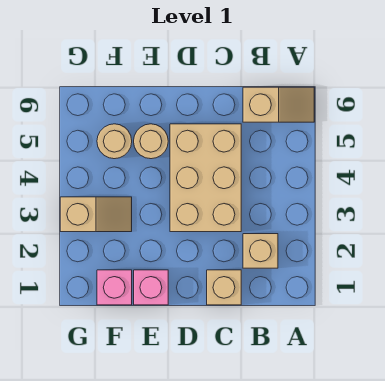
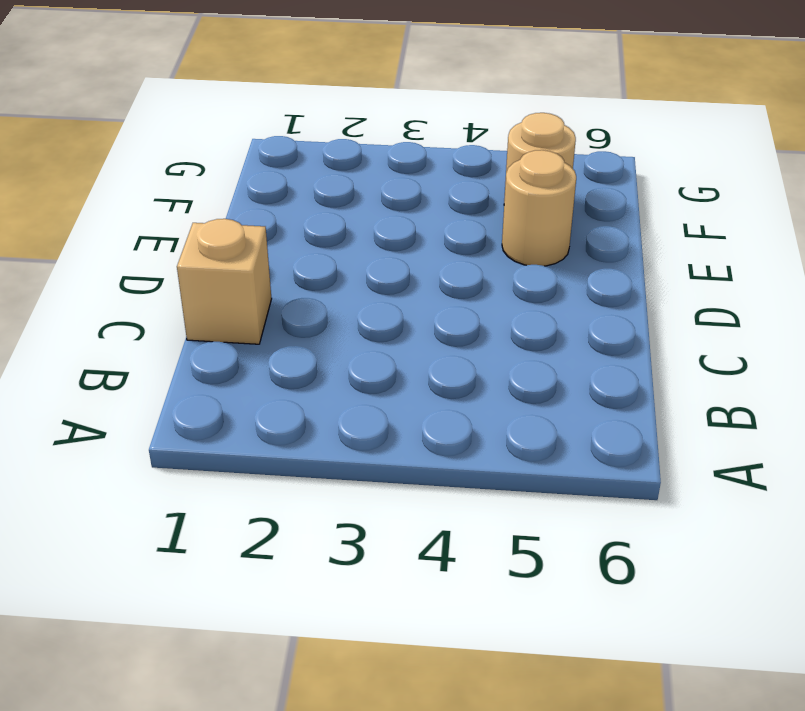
none -> tan 1x2 slope [243,87,314,122]
none -> tan 1x1 brick [243,234,278,268]

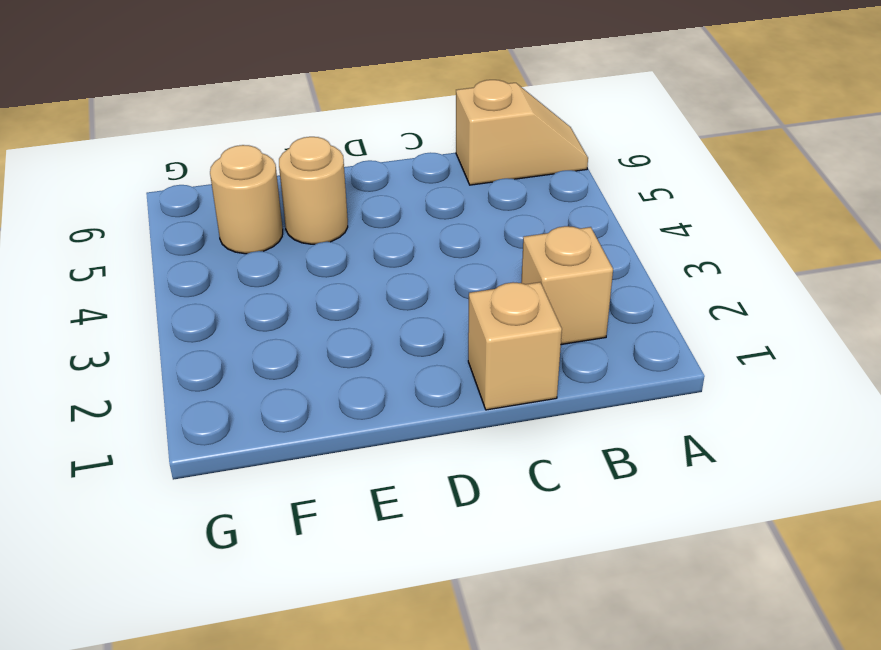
none -> tan 2x3 brick [170,124,241,232]
none -> pink 1x1 brick [134,270,168,305]

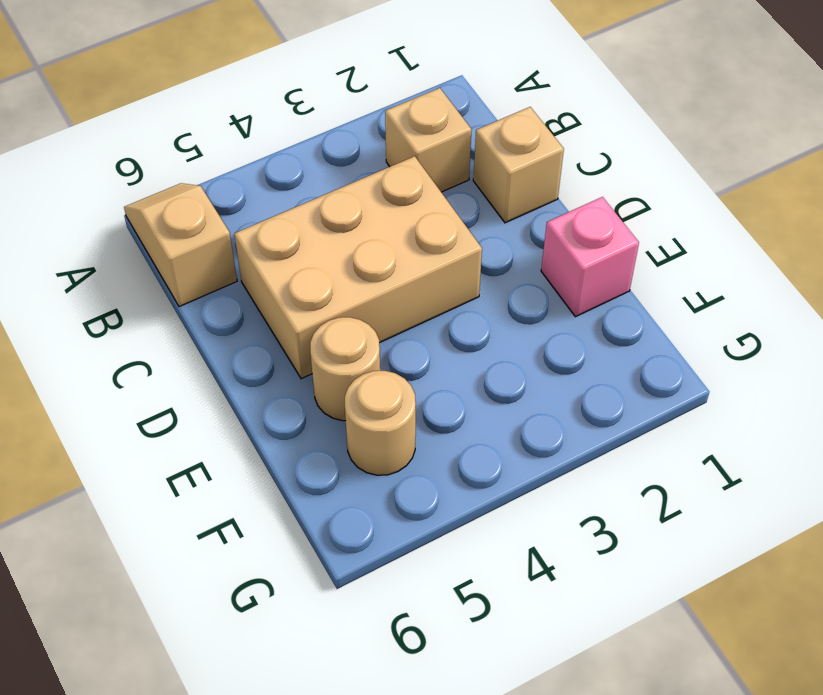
none -> pink 1x1 brick [97,270,132,305]
none -> tan 1x2 slope [60,197,132,232]

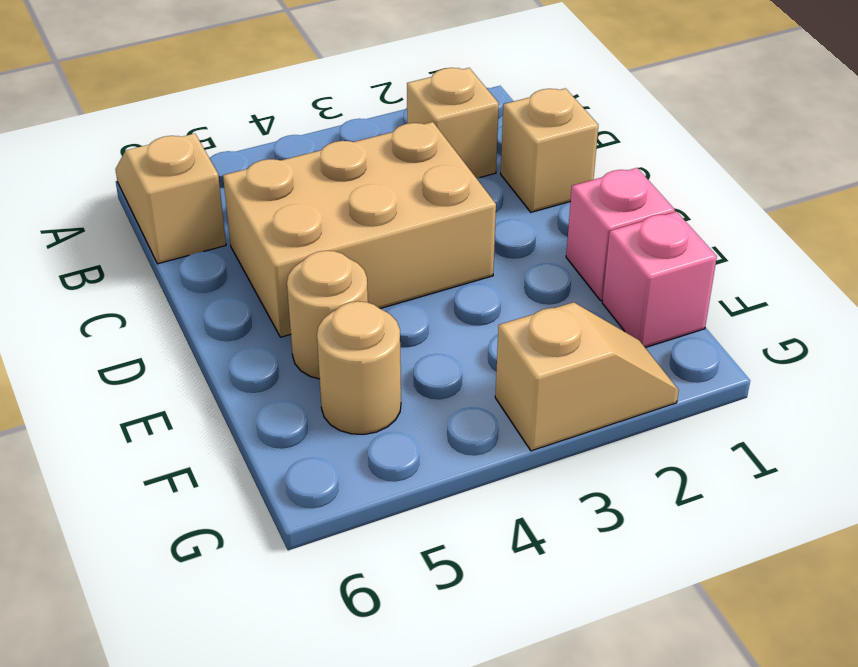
tan 1x2 slope [495,302,679,451] -> tan 1x2 slope turned to [60,197,132,232]

